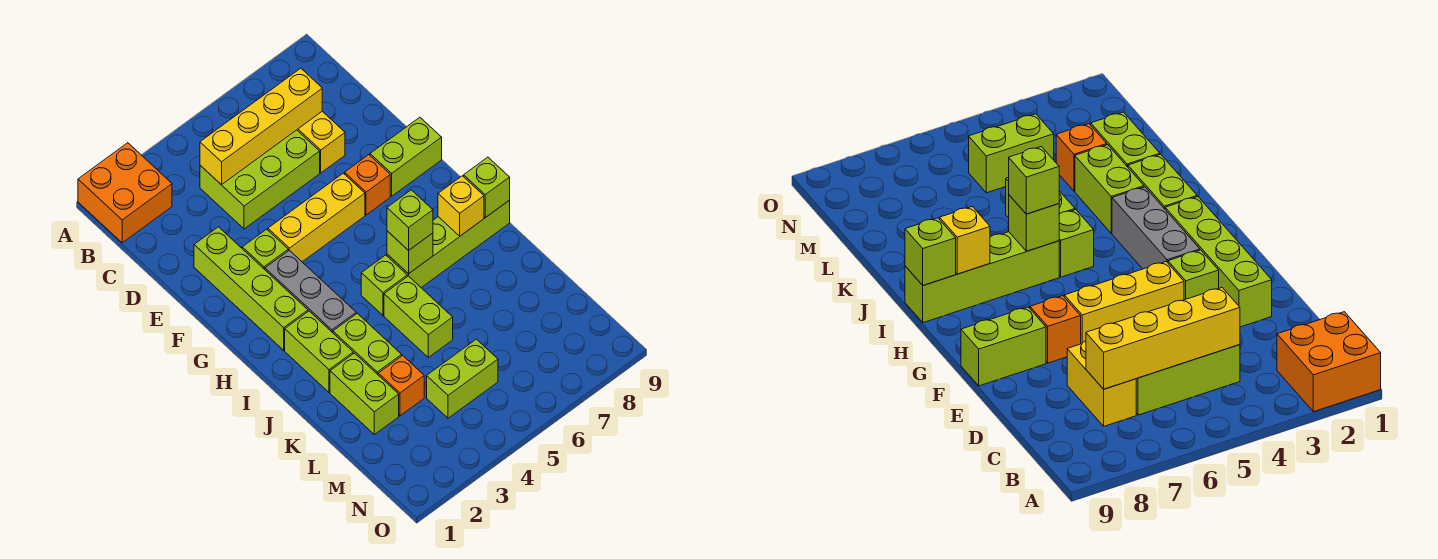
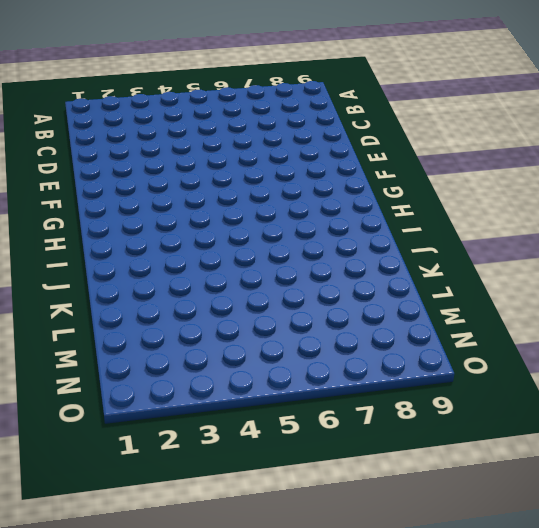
none -> orange 2x2 brick [78,143,172,243]
none -> lime 2x3 brick [200,130,320,229]
none -> yellow 1x2 brick [297,111,345,173]

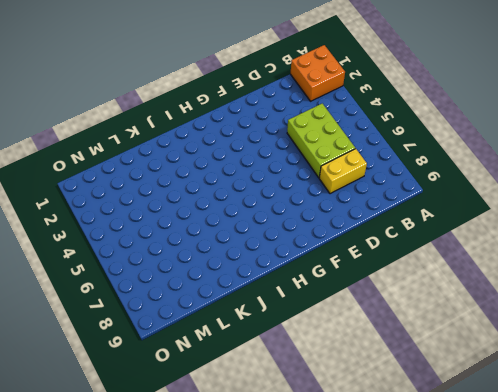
none -> lime 1x4 brick [194,227,308,350]
none -> lime 1x1 brick [242,229,288,269]
none -> yellow 1x3 brick [268,173,365,262]

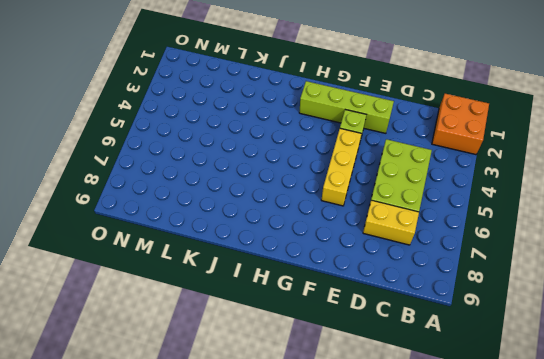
none -> orange 1x1 brick [345,155,390,215]
none -> lime 1x2 brick [370,117,442,196]
none -> grey 1x3 brick [265,250,356,333]

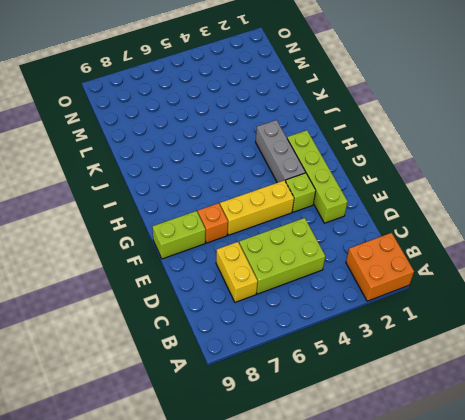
none -> lime 1x2 brick [285,311,353,392]
none -> lime 1x1 brick [361,255,407,315]
none -> lime 1x4 brick [387,201,510,288]

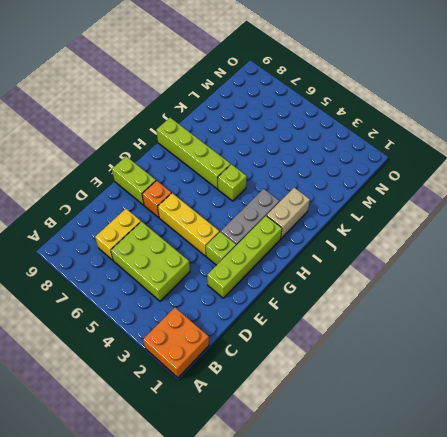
tan 1x2 brick [267,188,310,239] -> lime 1x2 brick [285,311,353,392]
none -> lime 1x2 brick [333,313,402,374]
none -> lime 1x2 brick [384,276,453,357]
none -> lime 1x2 brick [330,353,399,434]

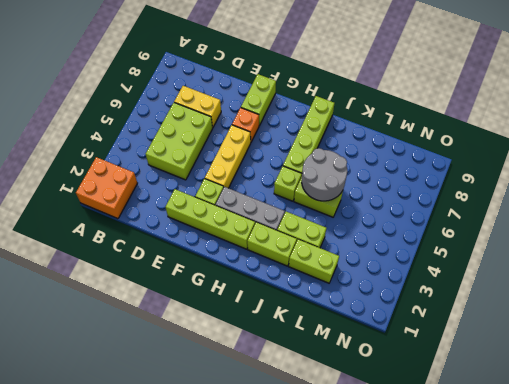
grey 2x2 round brick [302,148,347,201] -> none
none -> orange 1x1 brick [378,356,424,416]
none -> lime 1x2 brick [427,339,498,418]
none -> yellow 1x4 brick [200,68,322,185]

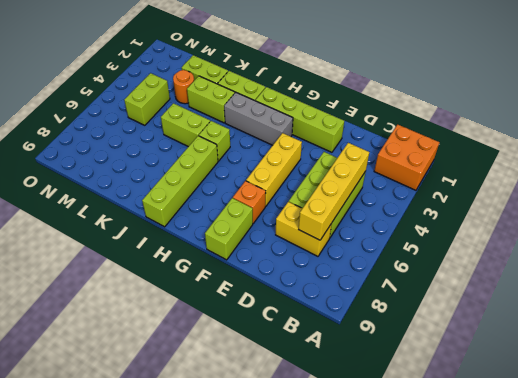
orange 1x1 round brick [173,70,194,104] -> orange 1x1 brick [378,356,424,416]
none -> lime 1x1 brick [242,229,288,269]
none -> lime 1x1 brick [387,231,433,274]
none -> yellow 1x1 brick [438,176,484,236]

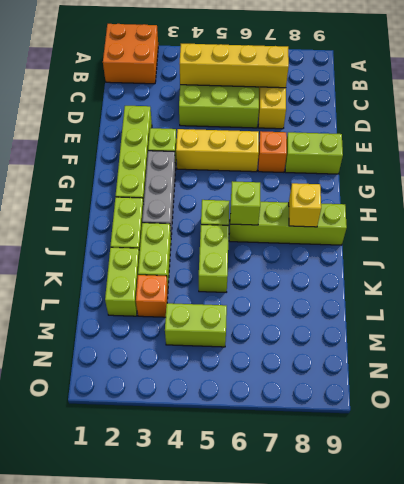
none -> lime 1x1 brick [464,157,510,218]
none -> lime 1x1 brick [387,190,433,251]

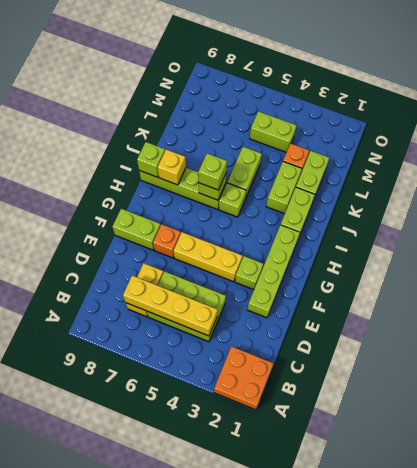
none -> grey 1x3 brick [265,250,356,333]

